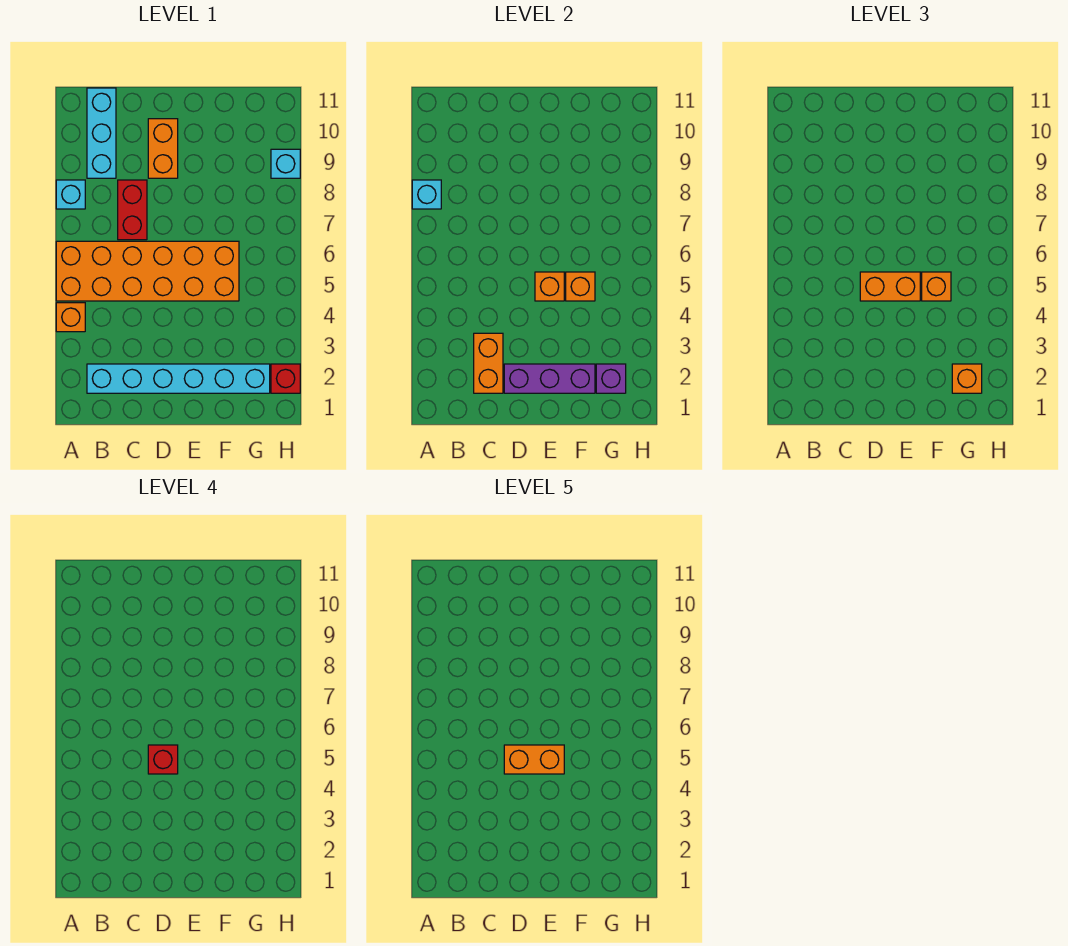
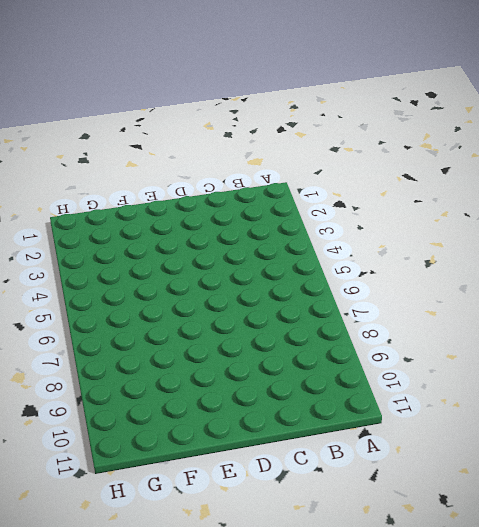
none -> orange 1x1 brick [56,303,85,332]
none -> orange 2x6 brick [56,241,239,301]
none -> cyan 1x1 brick [56,180,85,209]

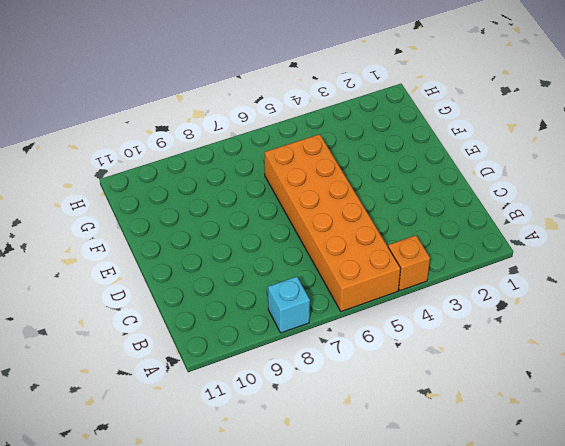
none -> cyan 1x6 brick [87,364,270,393]
none -> cyan 1x3 brick [87,88,116,178]
none -> red 1x2 brick [118,180,147,240]

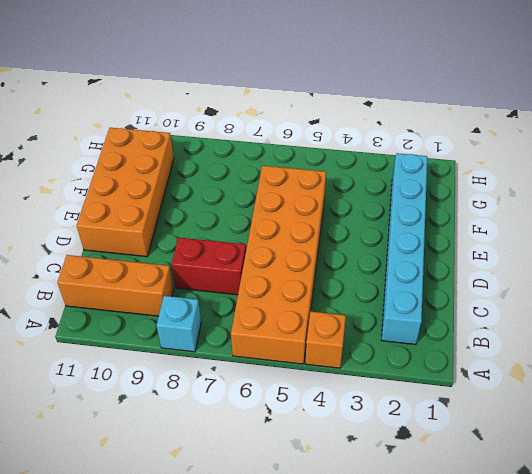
orange 1x3 brick [57,255,174,316] -> cyan 1x3 brick [87,88,116,178]
orange 2x4 brick [77,128,174,257] -> orange 1x2 brick [148,119,178,178]
none -> red 1x1 brick [271,364,300,393]
none -> cyan 1x1 brick [271,149,300,178]
none -> cyan 1x1 brick [412,180,441,209]

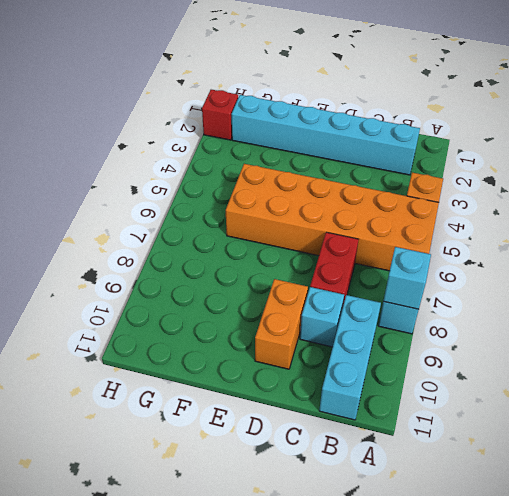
cyan 1x1 brick [300,287,344,347] -> cyan 1x1 brick moved to [271,149,300,178]
none -> orange 1x2 brick [474,333,503,393]
none -> purple 1x3 brick [504,364,595,393]
none -> orange 1x1 brick [535,272,564,301]

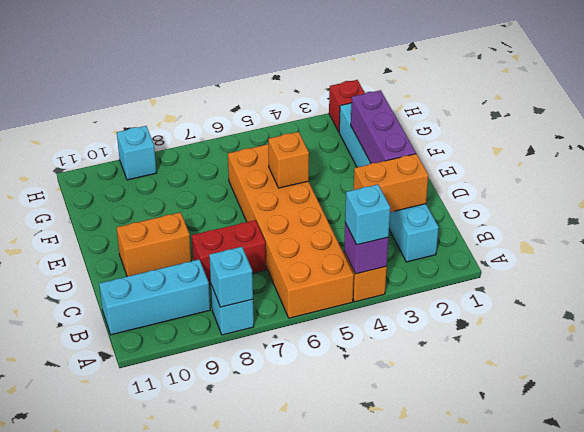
purple 1x1 brick [344,223,388,274] -> purple 1x1 brick moved to [596,364,626,393]
cyan 1x1 brick [345,184,390,245] -> none
none -> orange 1x1 brick [566,272,595,301]
none -> orange 1x2 brick [860,272,920,301]
none -> orange 1x1 brick [922,272,951,301]

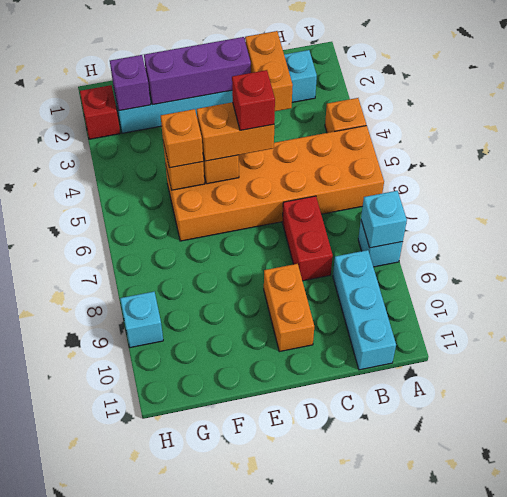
none -> orange 1x1 brick [952,364,982,393]
none -> orange 1x2 brick [504,745,564,774]

